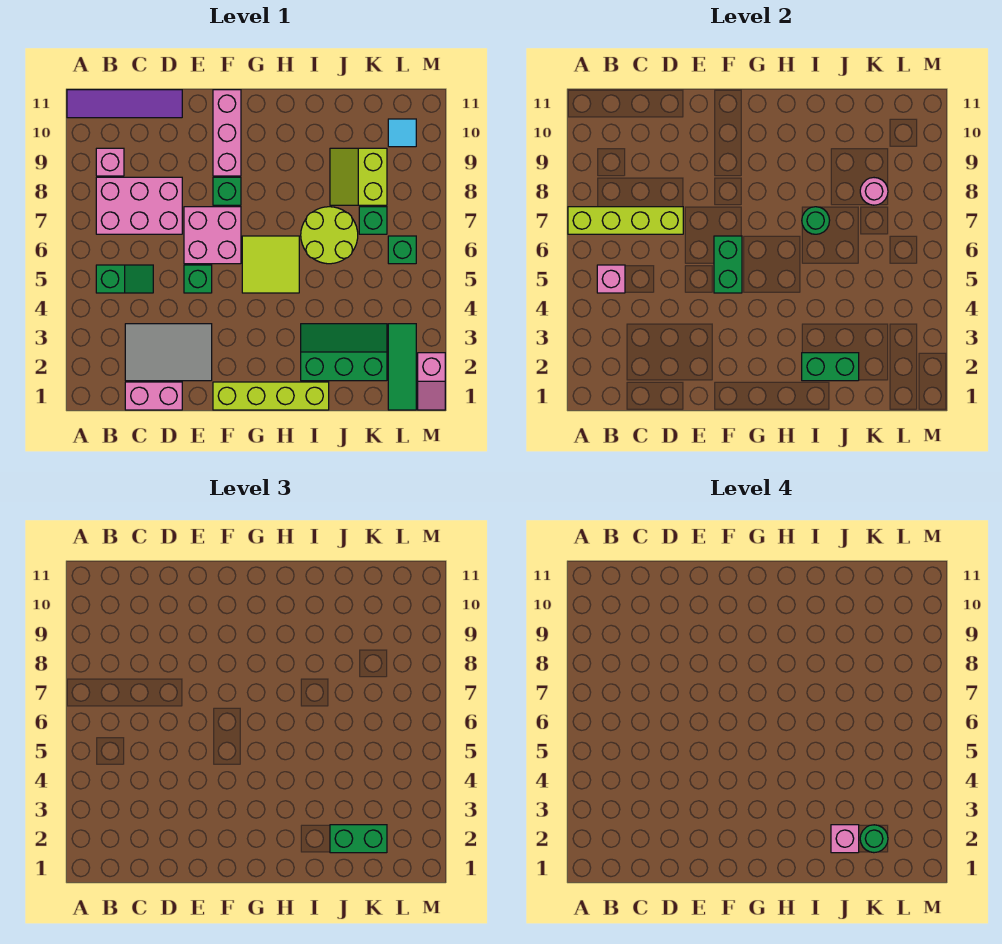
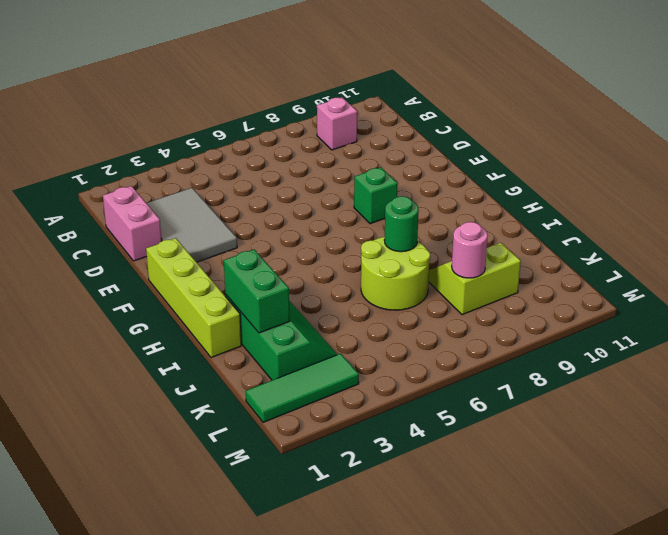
none -> purple 1x4 tile [67,90,182,118]
none -> green 1x2 slope [96,265,153,293]
none -> pink 2x3 brick [96,177,182,234]

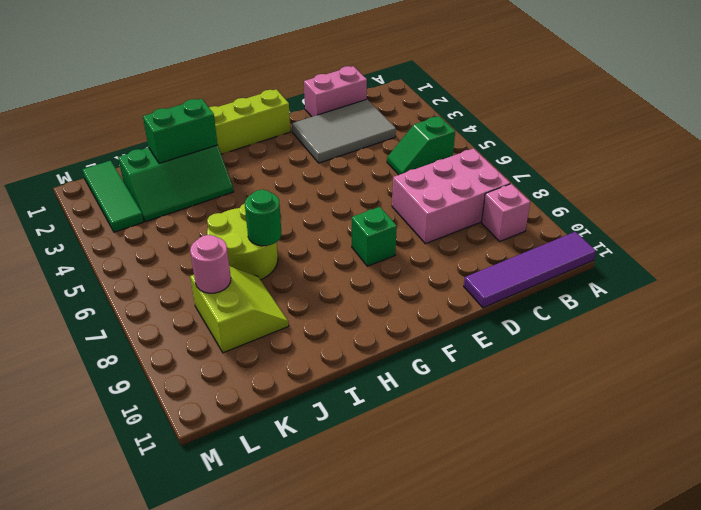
none -> green 1x1 brick [184,265,212,293]
none -> pink 2x2 brick [184,207,241,264]
none -> pink 1x3 brick [213,90,241,176]

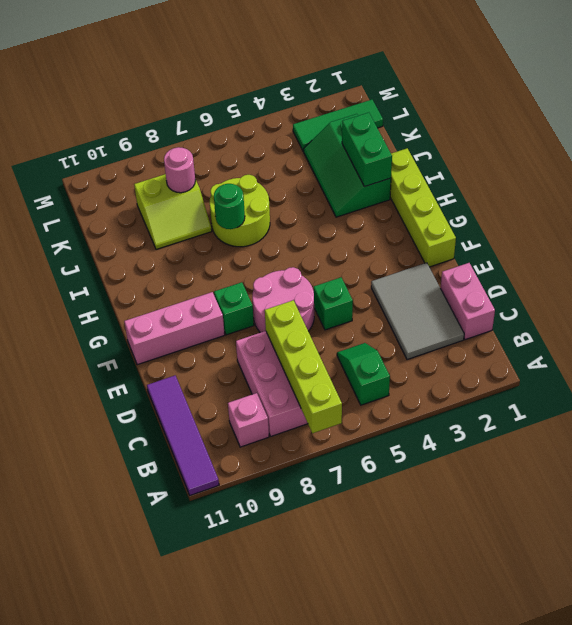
pink 2x2 round brick [252,267,314,333] -> pink 2x2 brick [184,207,241,264]
none -> lime 2x2 tile [242,236,299,293]
none -> green 1x1 brick [359,207,387,234]
none -> green 1x1 brick [388,236,416,264]

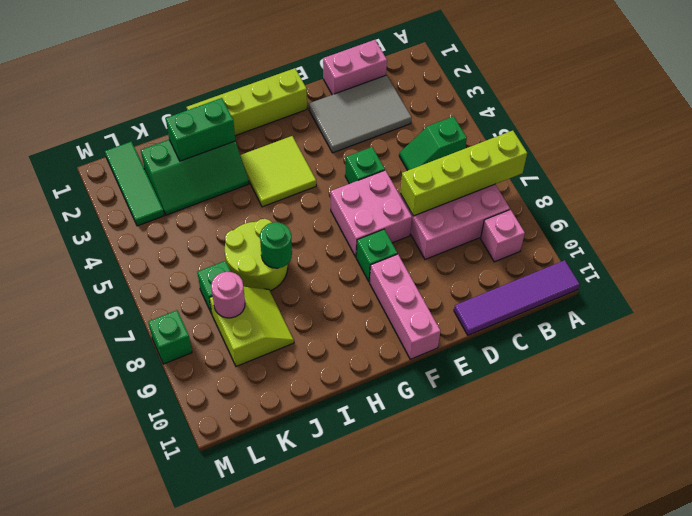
lime 2x2 tile [240,136,316,207] -> lime 2x2 tile moved to [242,236,299,293]
green 1x1 brick [148,310,192,364] -> green 1x1 brick moved to [388,236,416,264]
none -> cyan 1x1 tile [388,119,416,147]
none -> pink 1x2 slope [418,353,445,410]
none -> pink 1x1 brick [597,265,625,293]

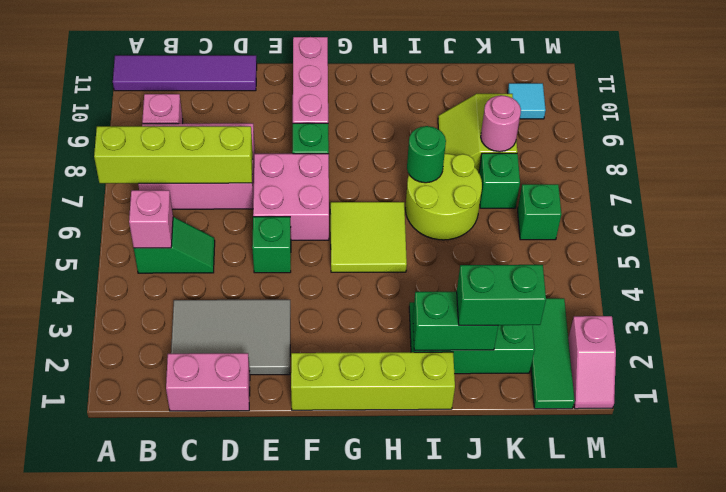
none -> green 1x2 brick [714,236,742,293]
none -> pink 1x1 brick [831,825,859,853]
none -> green 1x1 round brick [860,825,888,853]

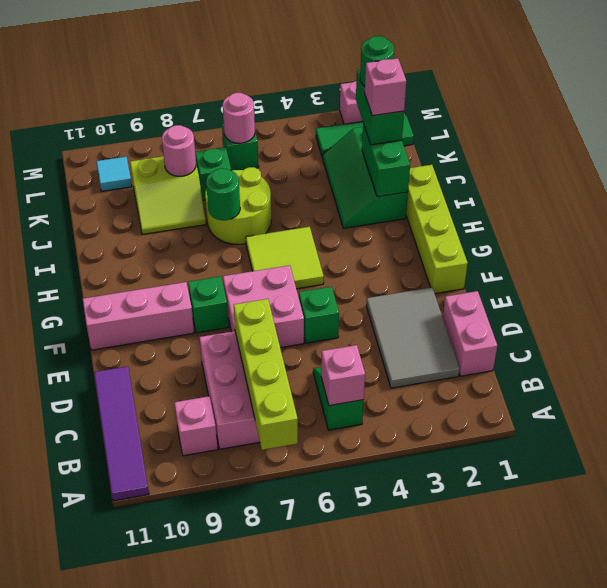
pink 1x1 round brick [223,93,255,143] -> none
none -> green 1x2 brick [714,236,742,293]

